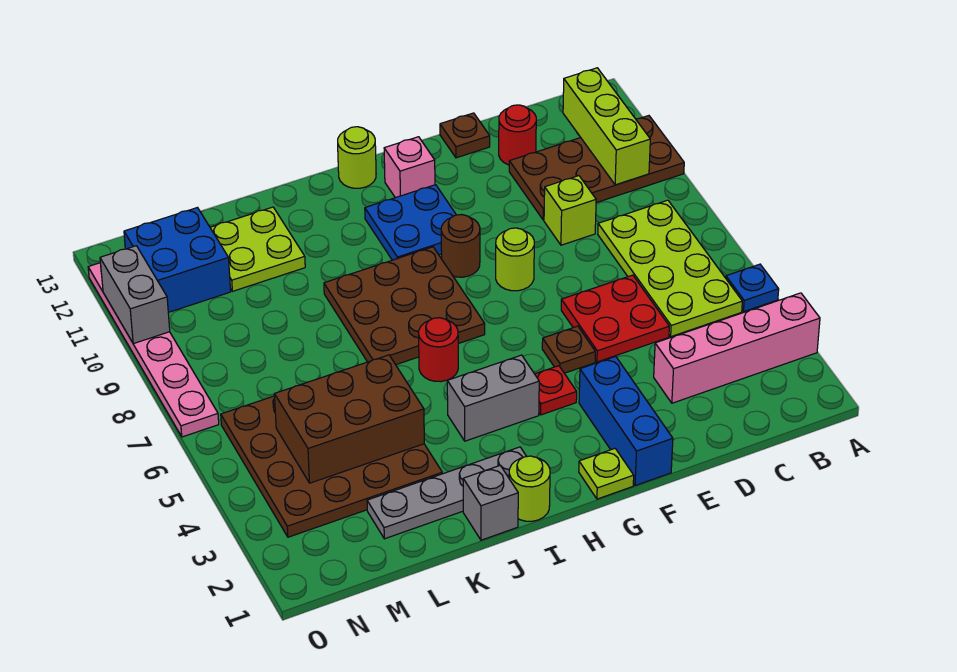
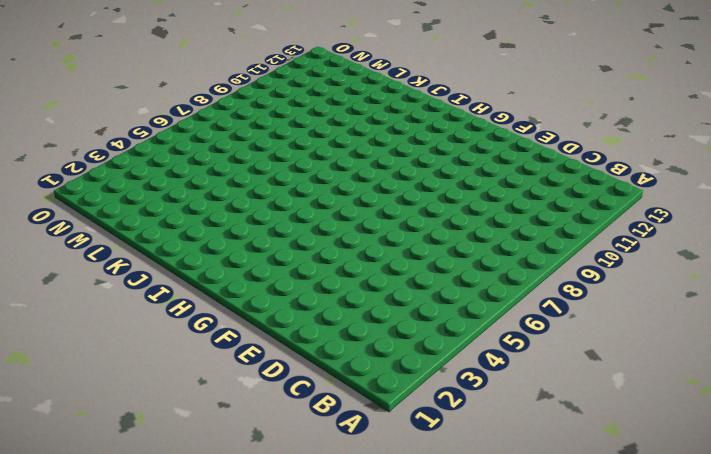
none -> pink 1x4 brick [654,293,820,403]
none -> blue 1x1 plate [726,264,779,311]
none -> brown 2x4 plate [509,116,684,220]
none -> lime 2x4 plate [598,200,742,337]

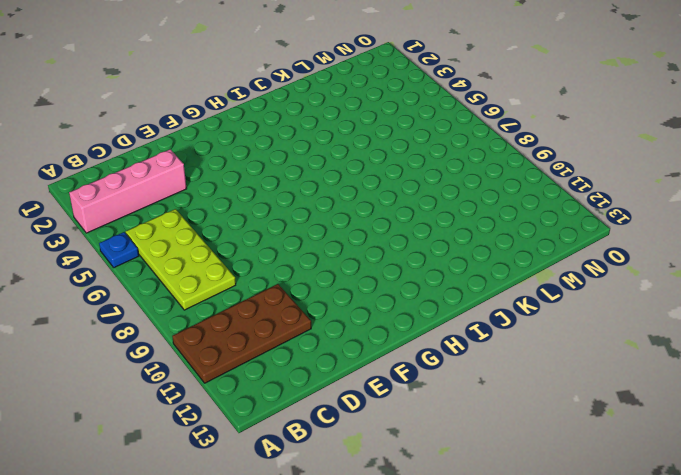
none -> red 2x2 plate [561,275,669,362]
none -> lime 1x1 brick [544,176,596,245]
none -> red 1x1 round brick [499,105,536,165]
none -> brown 1x1 plate [440,113,490,158]

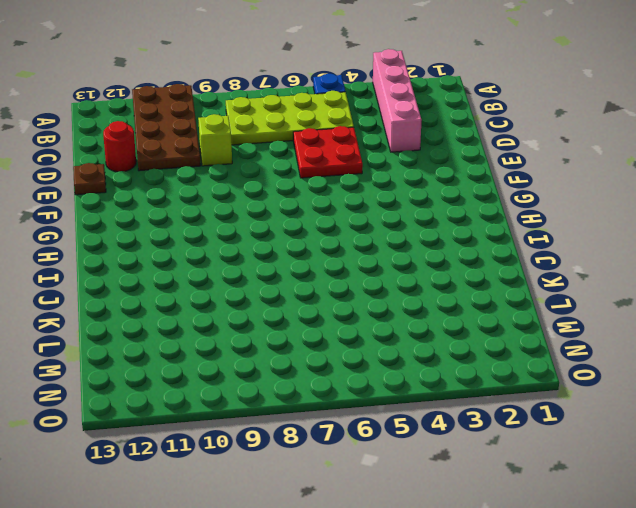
none -> blue 1x3 brick [579,357,673,486]
none -> brown 1x1 plate [542,326,595,373]
none -> lime 1x1 round brick [496,228,534,291]
none -> lime 1x1 plate [579,449,634,499]

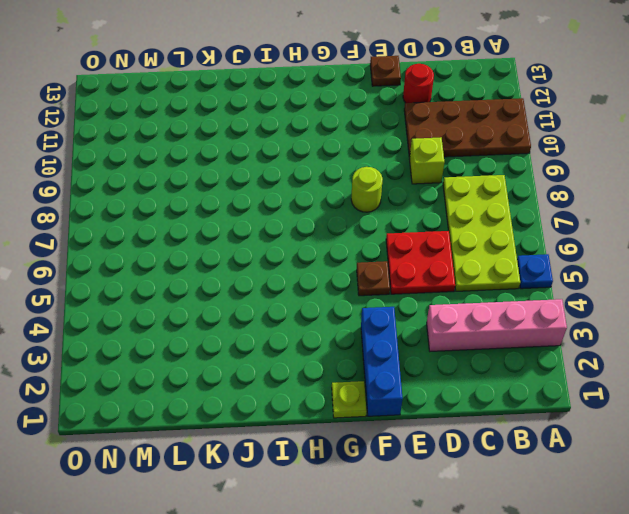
none -> red 1x1 plate [535,366,577,415]
none -> brown 1x1 round brick [441,215,480,277]
none -> blue 2x2 plate [365,185,456,260]
none -> pink 1x1 brick [384,137,435,198]

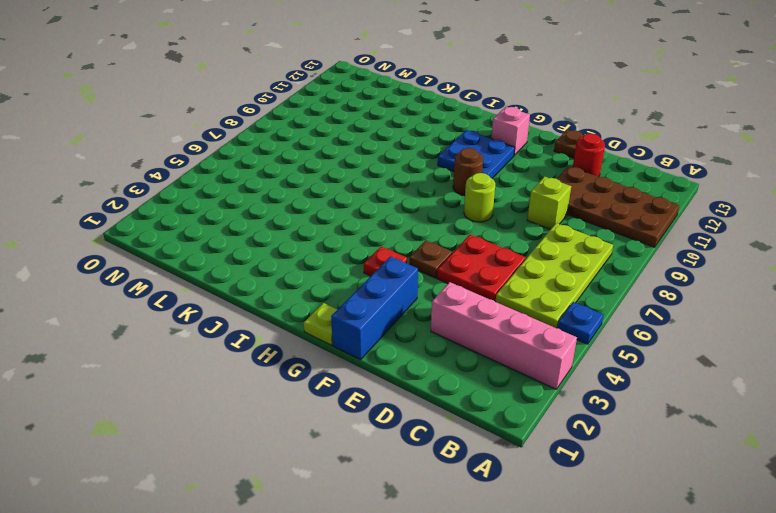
none -> grey 1x2 brick [447,355,539,441]
none -> brown 3x3 plate [324,247,485,365]
none -> lime 1x1 round brick [338,127,376,188]
none -> lime 1x1 round brick [509,456,550,521]

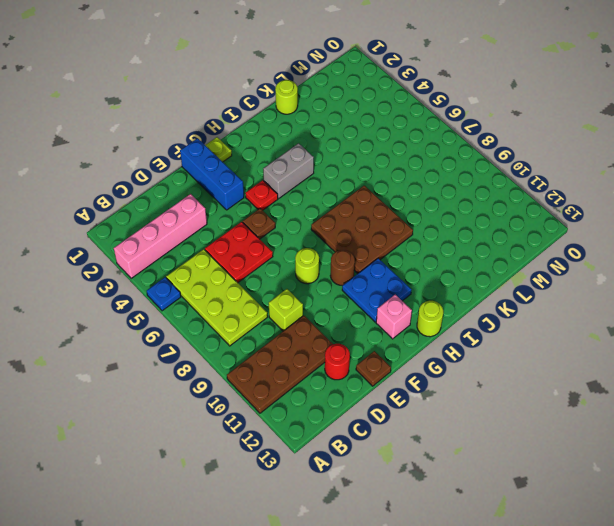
lime 1x1 round brick [275,80,298,114] -> lime 1x1 round brick moved to [509,456,550,521]
none -> grey 1x4 plate [367,447,527,539]
none -> red 1x1 round brick [419,318,458,382]
none -> grey 1x1 brick [463,465,518,540]
none -> brown 4x4 plate [221,396,442,537]

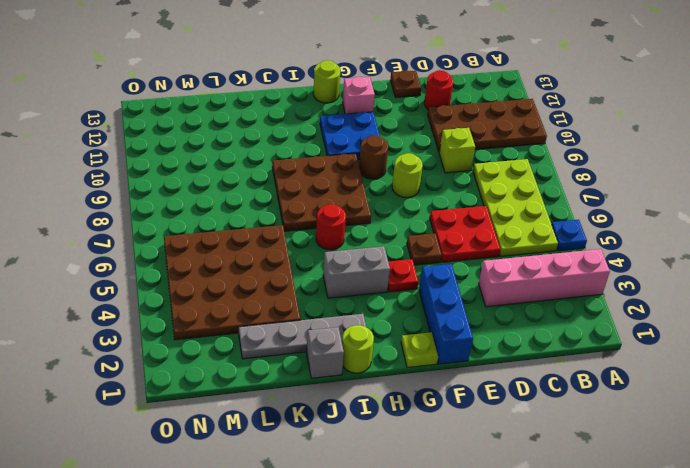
none -> lime 2x2 plate [210,207,305,291]
none -> blue 2x2 brick [124,208,231,312]
none -> pink 1x6 plate [88,263,219,437]
none -> lime 1x3 brick [563,68,650,185]

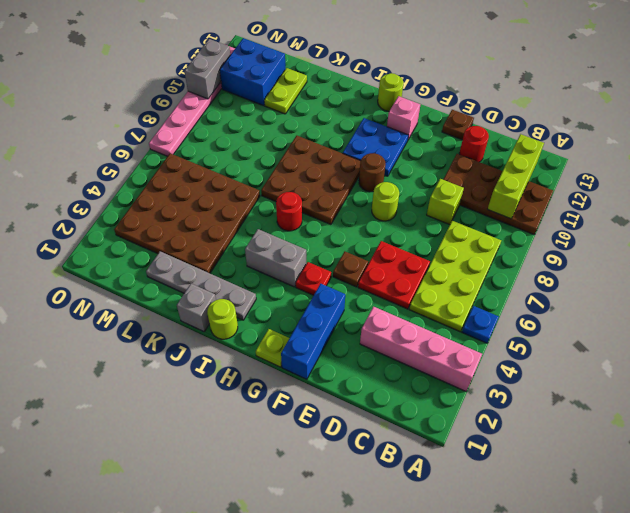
lime 1x2 plate [264,68,307,114] -> lime 2x2 plate [210,207,305,291]
none -> brown 2x3 brick [274,355,424,483]

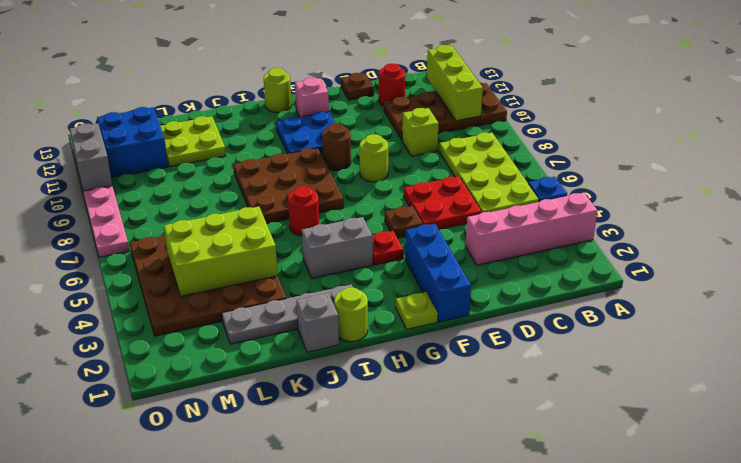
lime 2x3 brick [164,207,278,296] -> brown 2x3 brick [274,355,424,483]

